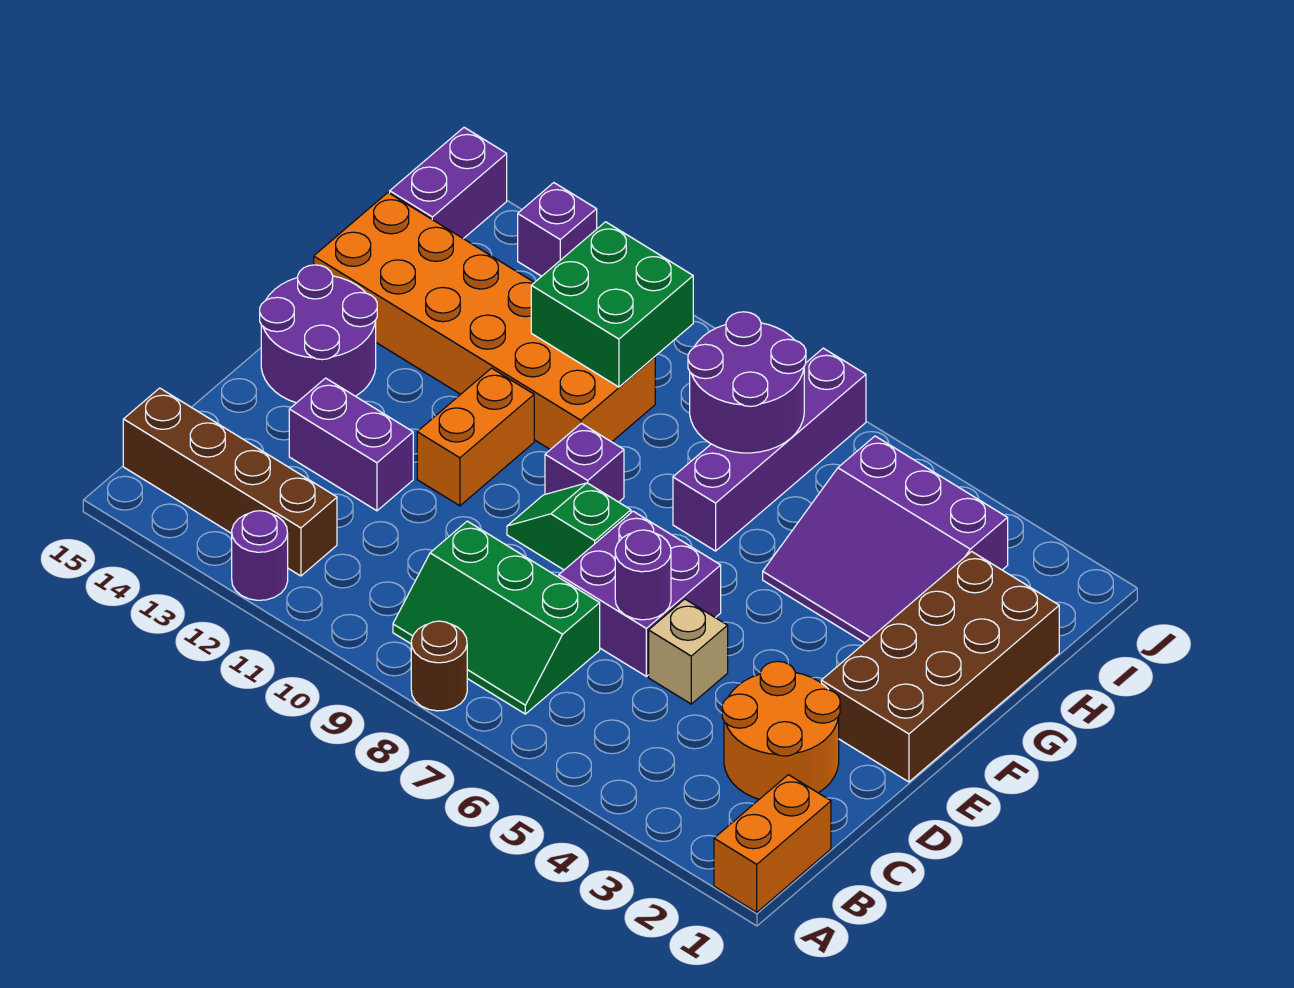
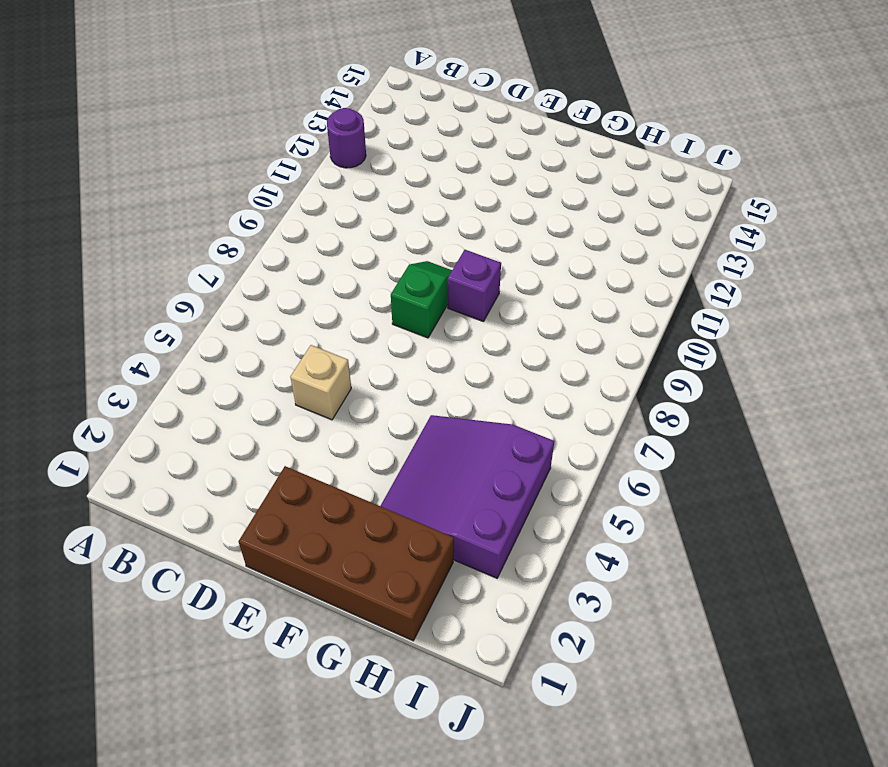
none -> orange 1x2 brick [714,775,831,912]
none -> brown 1x1 round brick [411,621,467,711]
none -> green 2x3 slope [393,521,600,714]

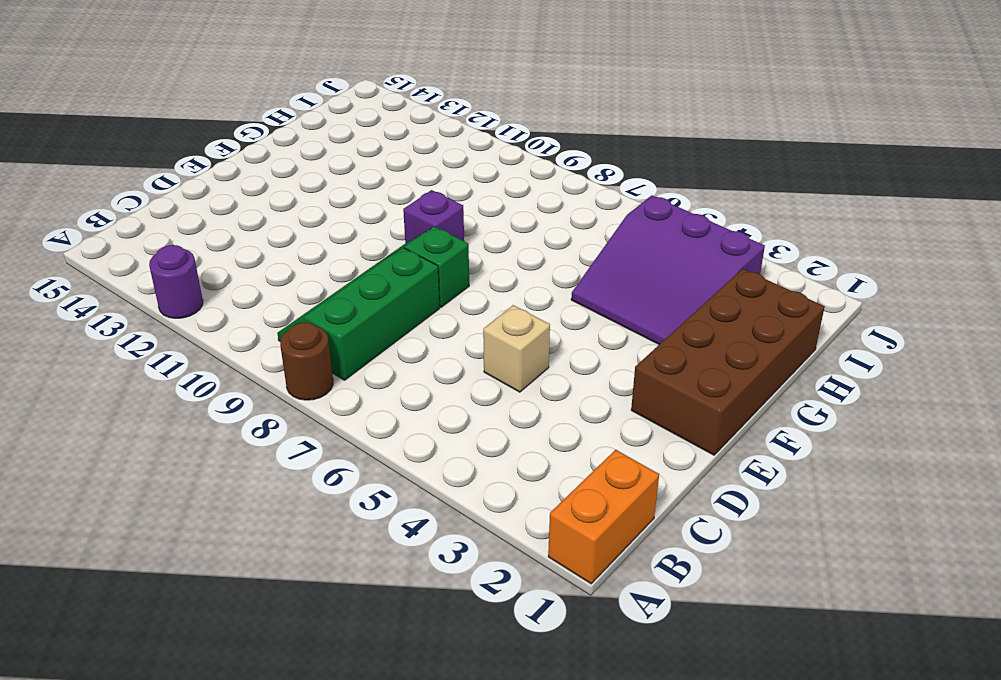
green 2x3 slope [277,248,440,380] -> green 2x3 slope turned to [393,521,600,714]
none -> brown 1x4 brick [123,388,337,576]
none -> orange 2x2 round brick [722,661,840,799]
none -> purple 2x2 brick [559,511,721,676]

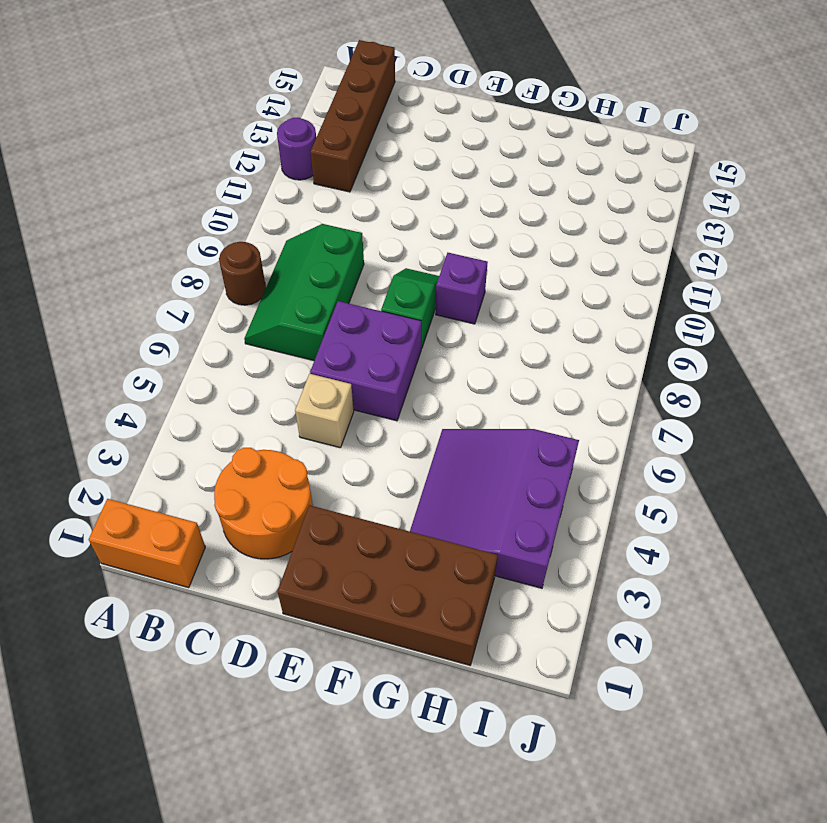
none -> purple 1x2 brick [289,378,413,511]
none -> orange 1x2 brick [417,368,534,506]
none -> purple 2x2 round brick [260,265,377,403]

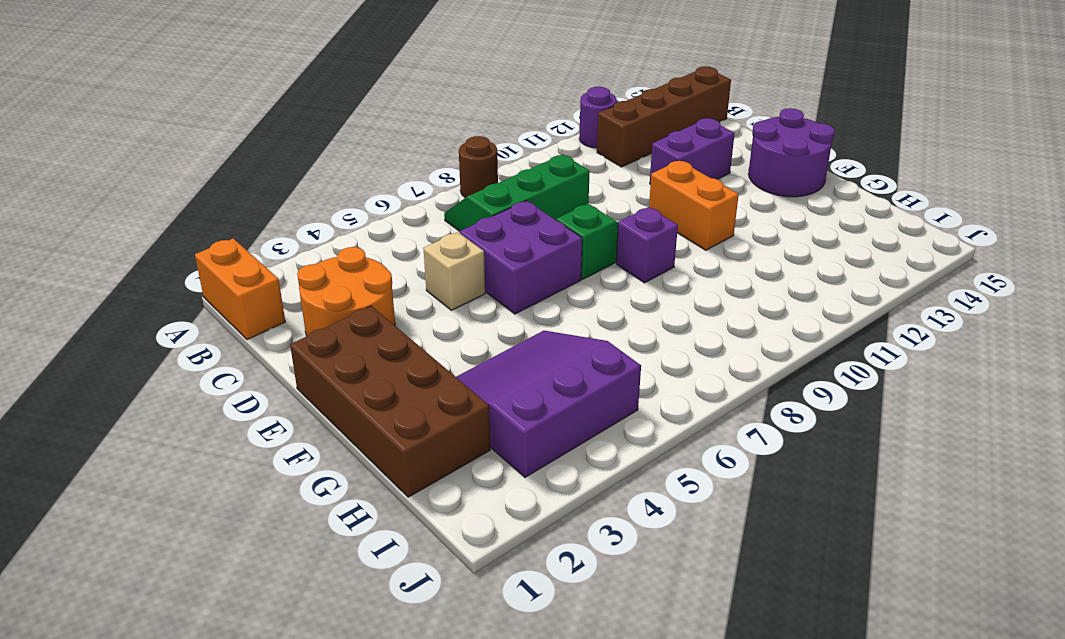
none -> purple 1x4 brick [673,348,866,551]
none -> orange 2x6 brick [314,193,655,450]
none -> purple 1x2 brick [390,127,507,239]

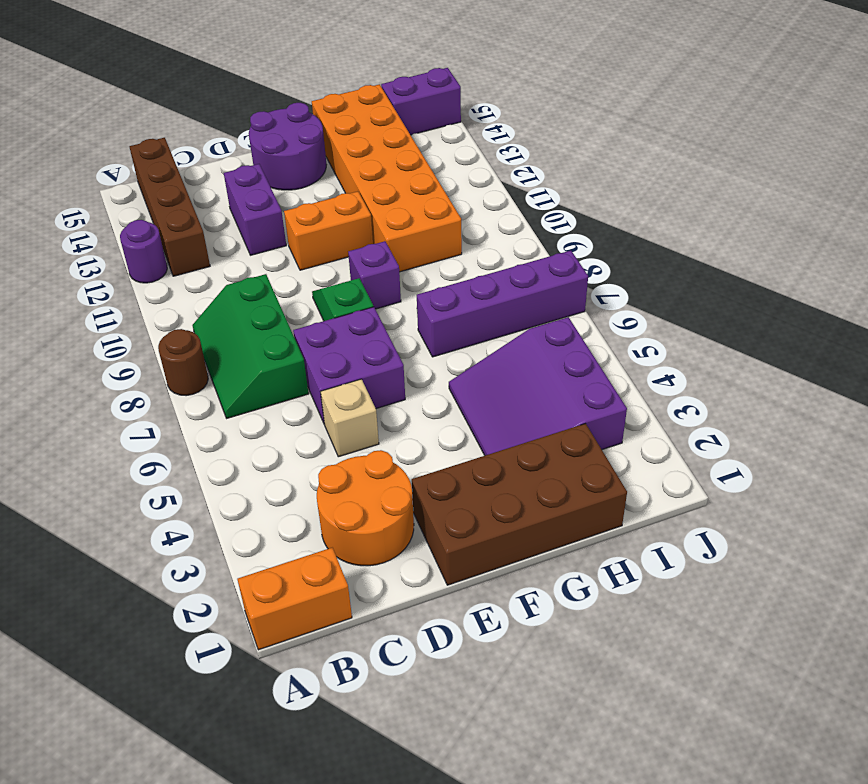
none -> purple 1x1 brick [518,183,597,276]
none -> purple 1x1 round brick [615,530,671,620]
none -> purple 2x2 round brick [688,312,806,453]

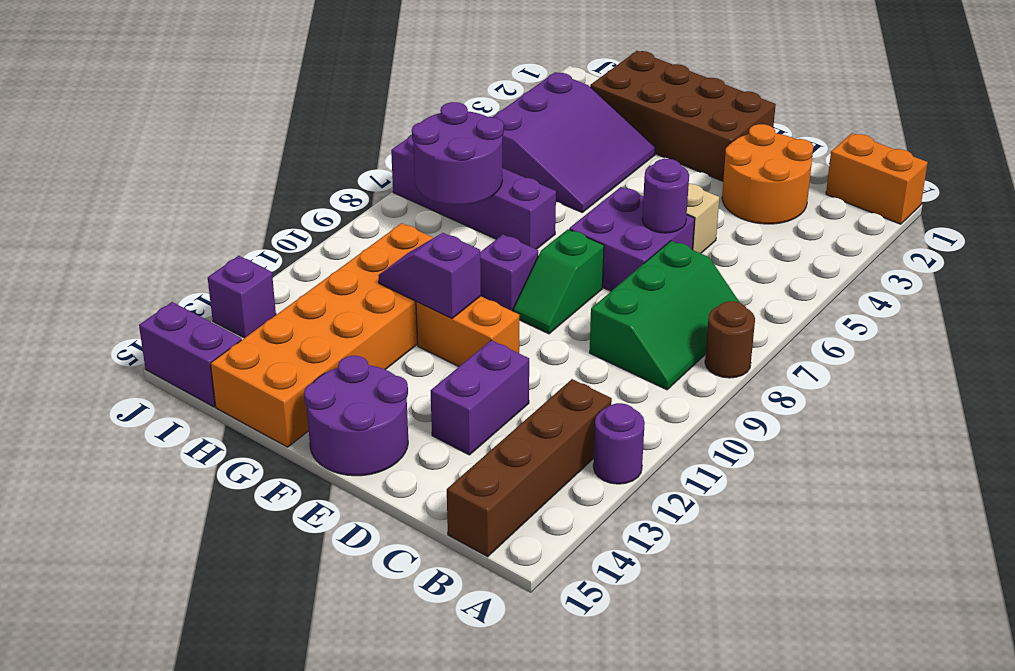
purple 1x2 slope [378,233,481,318] -> none
none -> green 2x2 brick [531,222,693,387]

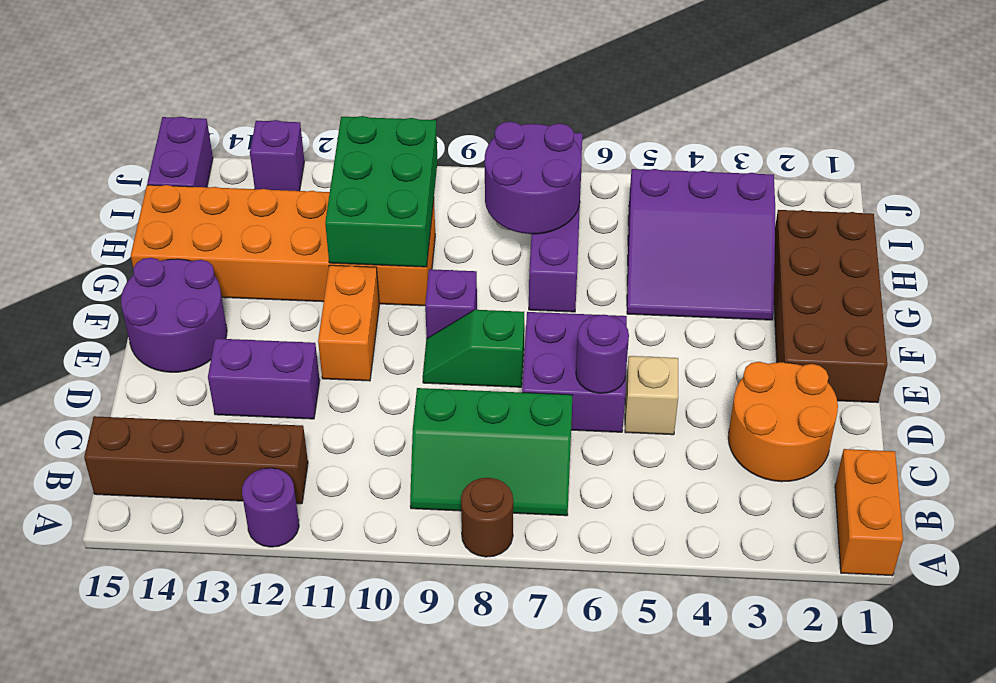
green 2x3 brick [325,116,438,267] -> green 2x2 brick [531,222,693,387]

